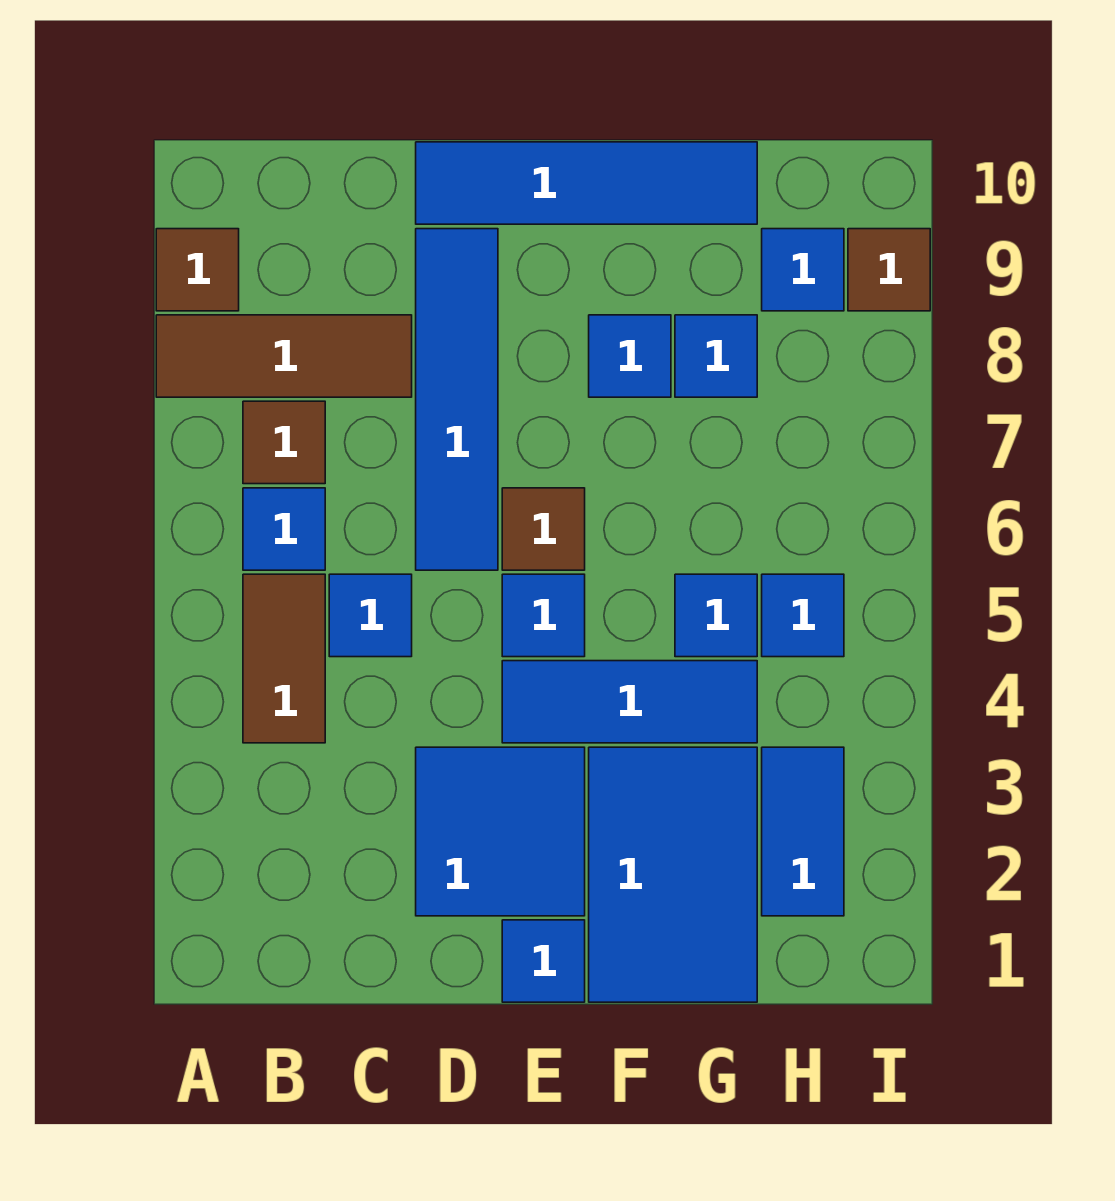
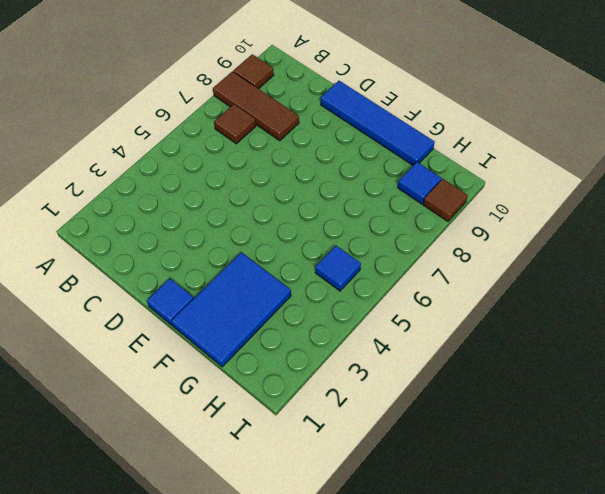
none -> brown 1x2 tile [243,574,325,743]
none -> blue 1x1 tile [243,488,325,570]
none -> blue 1x1 tile [329,574,412,657]

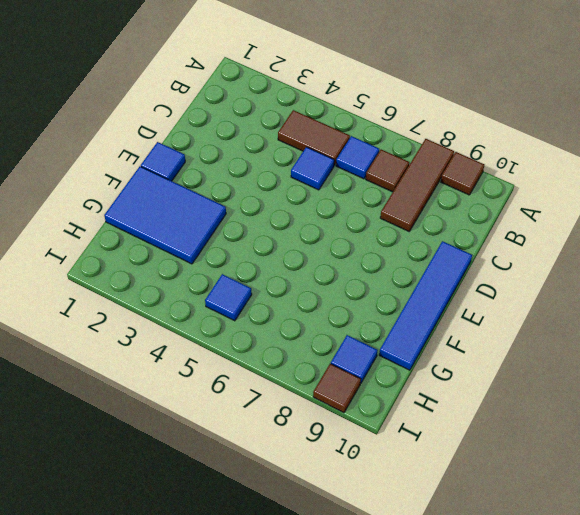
none -> blue 2x2 tile [416,747,585,916]
none -> blue 1x4 tile [416,229,498,570]
none -> blue 1x3 tile [502,661,757,743]

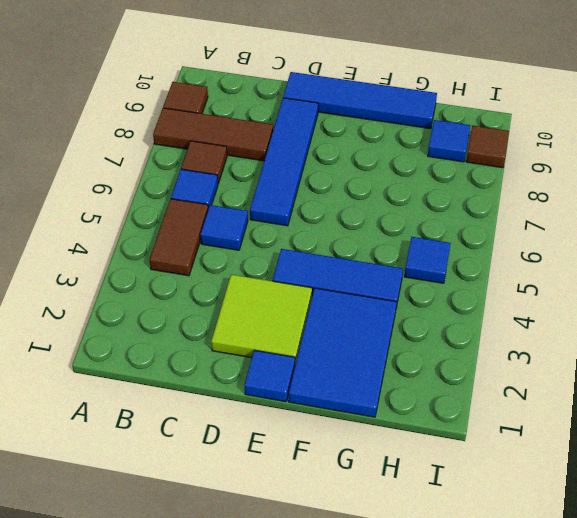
lime 2x2 tile [211,275,312,365] -> blue 2x2 tile [416,747,585,916]
none -> blue 1x1 tile [502,574,585,657]
none -> brown 1x1 tile [502,488,585,570]
none -> blue 1x1 tile [589,315,671,397]

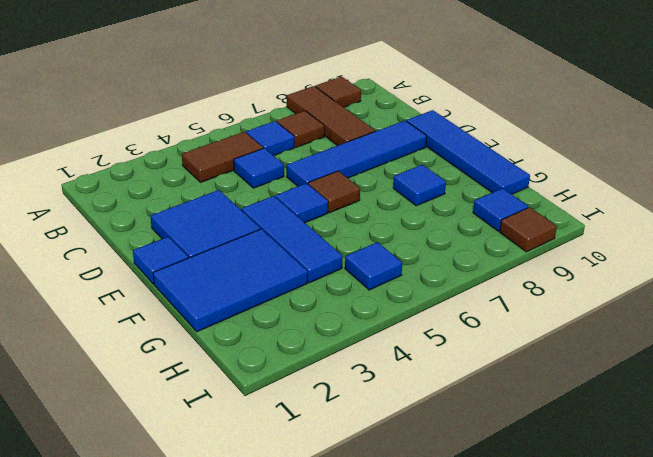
none -> blue 1x1 tile [675,574,757,657]
none -> blue 1x1 tile [675,315,757,397]
none -> blue 1x2 tile [762,747,844,916]

